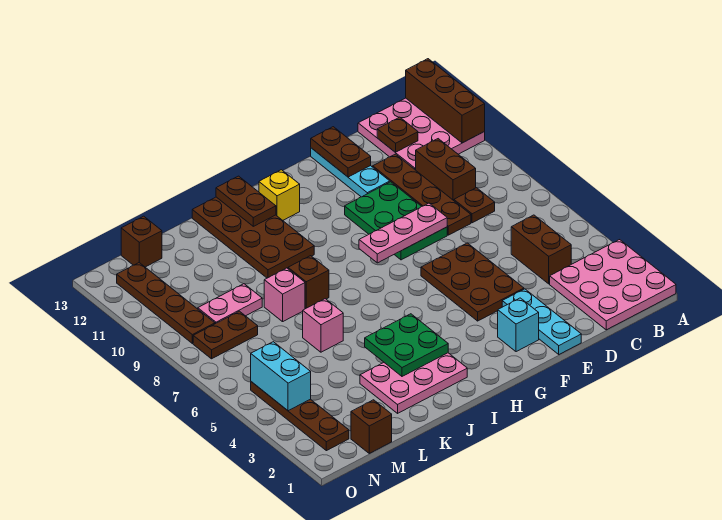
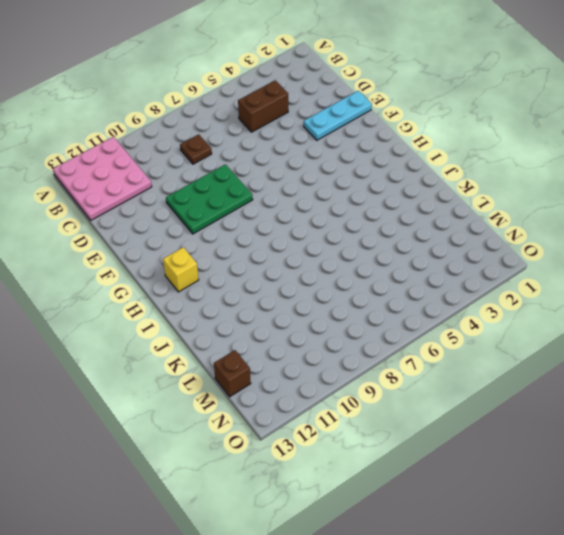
none -> pink 3x3 plate [550,240,676,330]
none -> brown 1x2 brick [416,139,476,201]
none -> brown 1x4 plate [373,154,471,235]
none -> brown 2x3 plate [421,243,524,321]

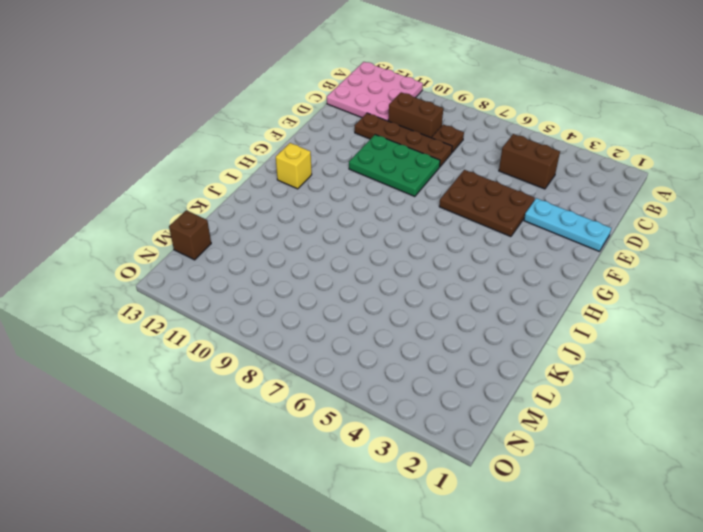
none -> pink 3x3 plate [550,240,676,330]
none -> cyan 1x3 plate [311,148,390,197]
none -> cyan 1x1 brick [498,298,539,352]
none -> pink 2x3 plate [360,353,467,413]

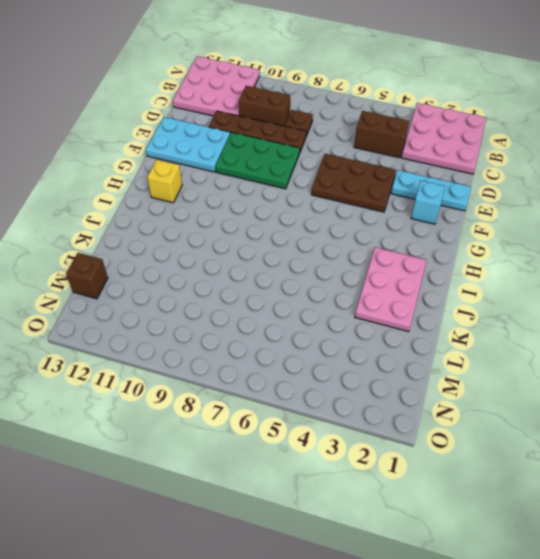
cyan 2x3 plate [146,117,230,172] -> cyan 1x3 plate [311,148,390,197]
none -> brown 2x4 plate [192,197,314,278]
none -> brown 1x1 brick [288,256,329,309]
none -> pink 1x1 brick [303,299,343,352]
none -> pink 1x1 brick [264,268,305,322]

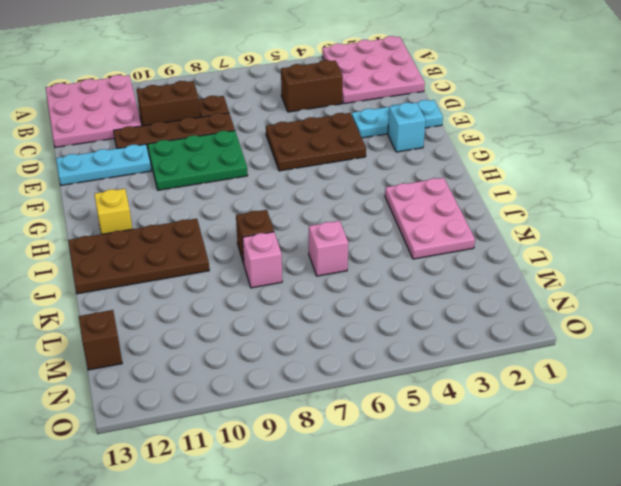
none -> pink 1x2 plate [198,284,262,324]
none -> brown 1x1 brick [351,400,392,453]
none -> brown 1x2 plate [193,311,258,359]
none -> brown 1x4 plate [251,382,349,451]

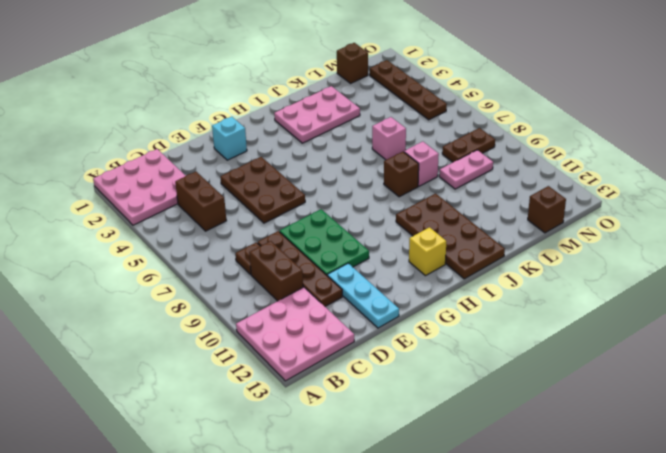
none -> cyan 1x3 plate [502,289,581,354]
none -> brown 1x4 plate [117,263,215,343]
none -> brown 1x3 brick [406,59,485,143]
none -> brown 1x1 plate [377,117,418,152]

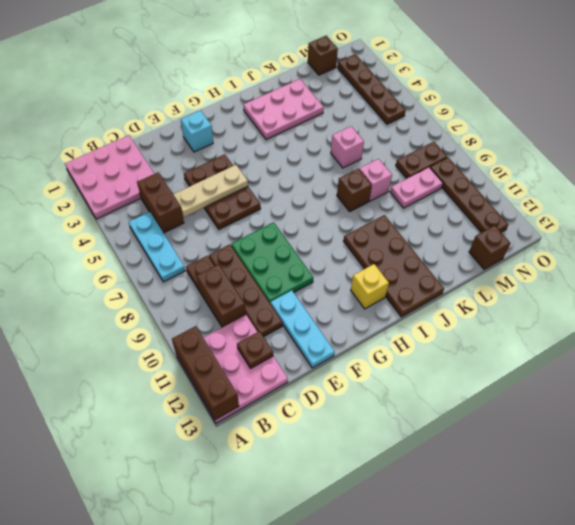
cyan 1x3 plate [129,212,185,282] -> cyan 1x3 plate moved to [502,289,581,354]
tan 1x3 plate [173,165,248,217] -> none
none -> pink 1x3 plate [359,203,447,263]
none -> brown 1x2 plate [311,127,371,177]
none -> green 2x2 plate [365,314,448,376]
none -> brown 1x2 plate [216,176,276,226]

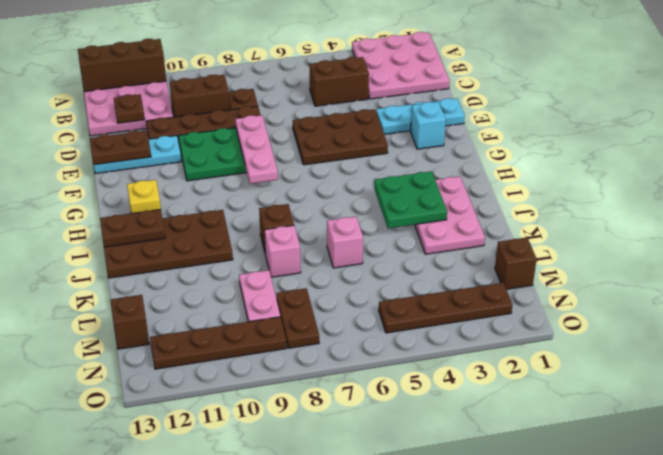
none -> cyan 1x2 brick [251,342,311,411]

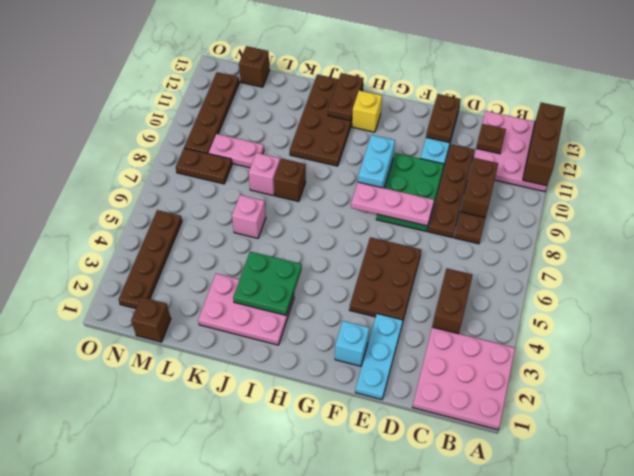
cyan 1x2 brick [358,135,395,188] -> cyan 1x2 brick moved to [251,342,311,411]

